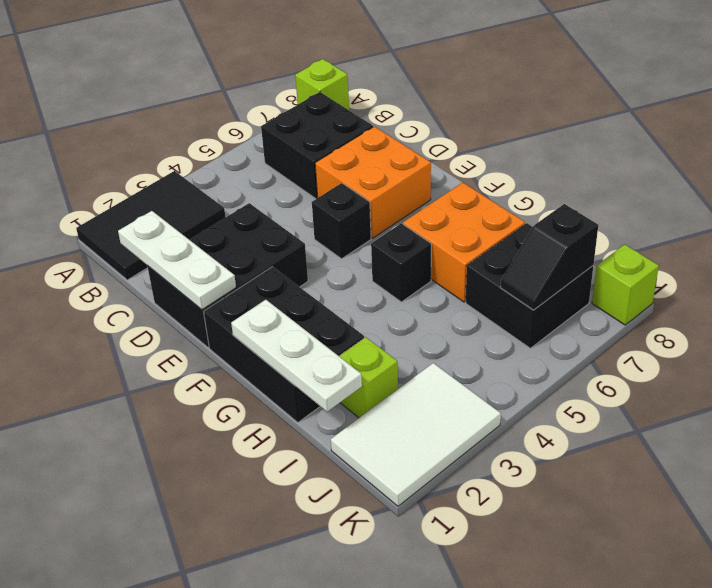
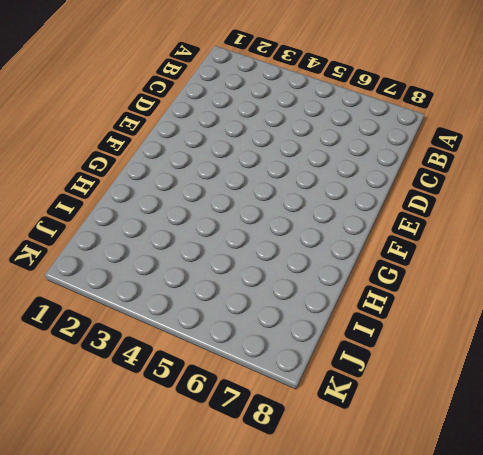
none -> black 2x3 tile [76,171,226,280]
none -> lime 1x1 brick [295,59,349,110]
none -> black 2x2 brick [261,92,373,199]

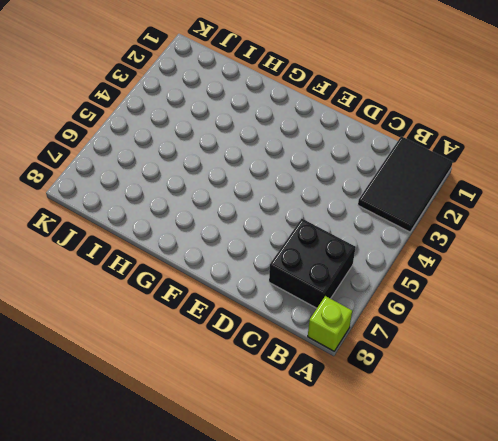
none -> black 2x3 brick [147,203,308,348]
none -> orange 2x2 brick [315,126,431,238]
none -> black 1x1 brick [312,183,371,259]

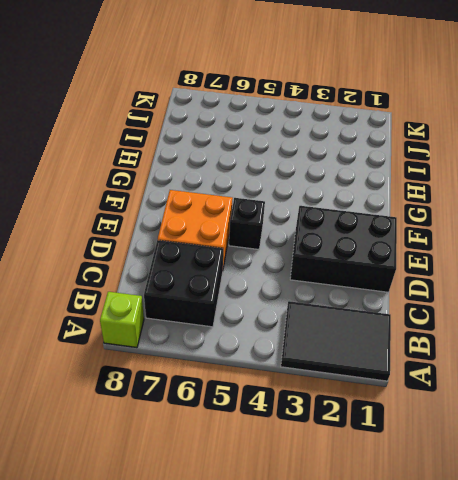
none -> black 2x3 brick [204,267,364,422]
none -> black 1x1 brick [371,223,431,302]
none -> orange 2x2 brick [403,183,525,302]

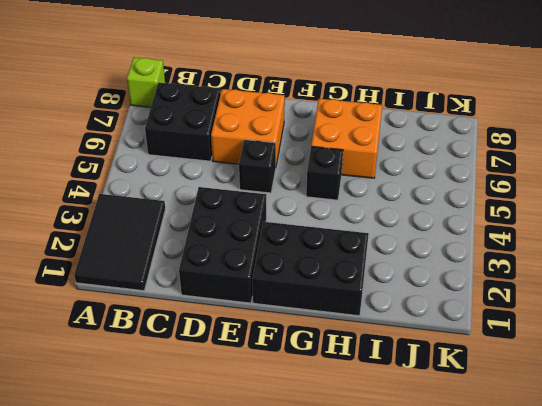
none -> lime 1x1 brick [339,337,398,418]
none -> black 2x2 brick [466,223,593,348]
none -> white 2x3 tile [331,363,501,506]

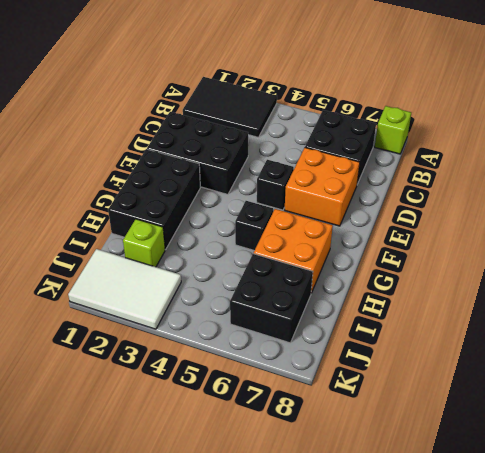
none -> lime 1x1 brick [592,244,659,325]
none -> white 1x3 plate [118,211,236,309]
none -> white 1x3 plate [231,300,362,412]

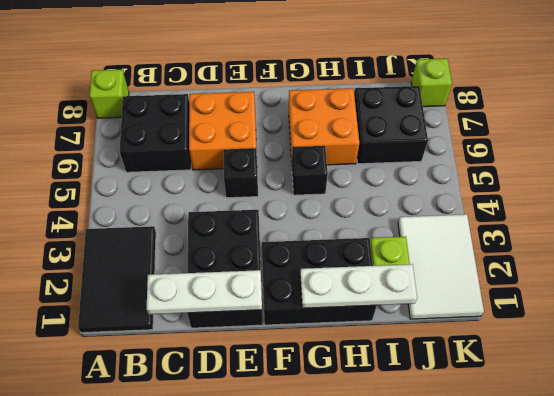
none -> black 1x2 slope [500,204,598,310]

